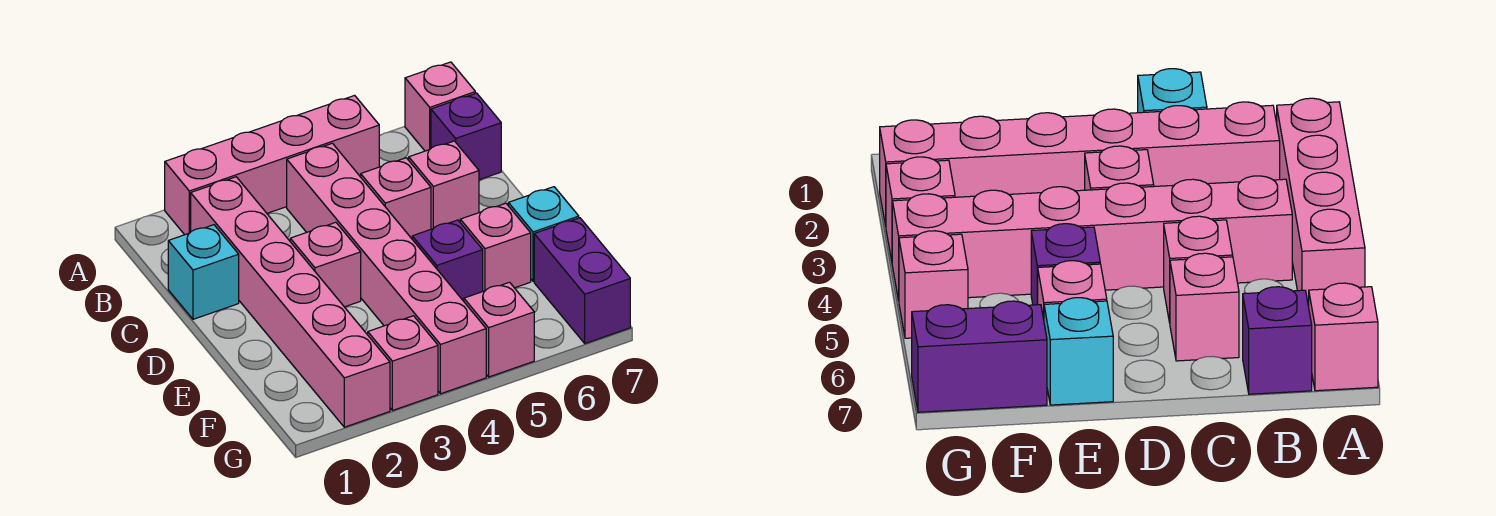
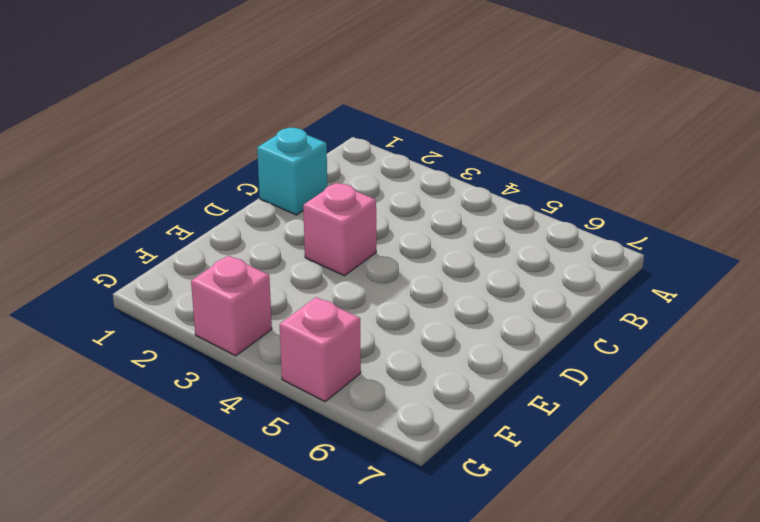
none -> pink 1x4 brick [165,95,379,235]
none -> pink 1x1 brick [405,62,475,151]
none -> pink 1x6 brick [191,177,390,427]

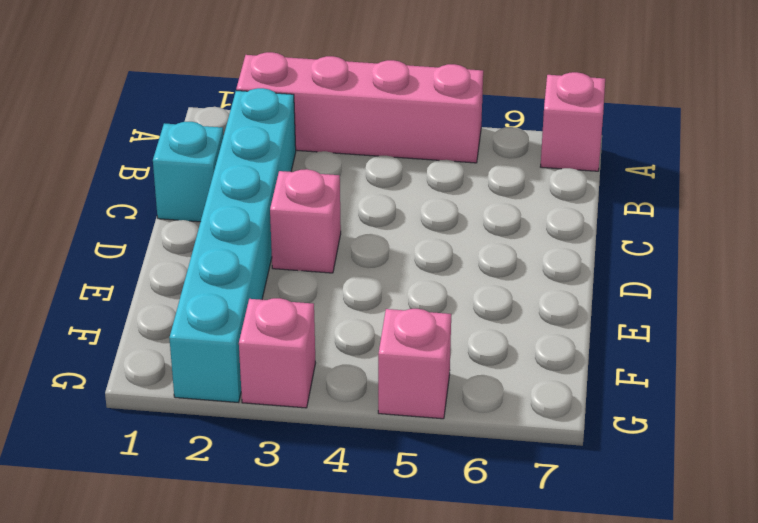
cyan 1x6 brick [169,88,296,402] -> pink 1x6 brick [191,177,390,427]
none -> pink 1x6 brick [287,143,486,394]
none -> purple 1x1 brick [431,93,501,180]
none -> pink 1x1 brick [361,158,431,239]

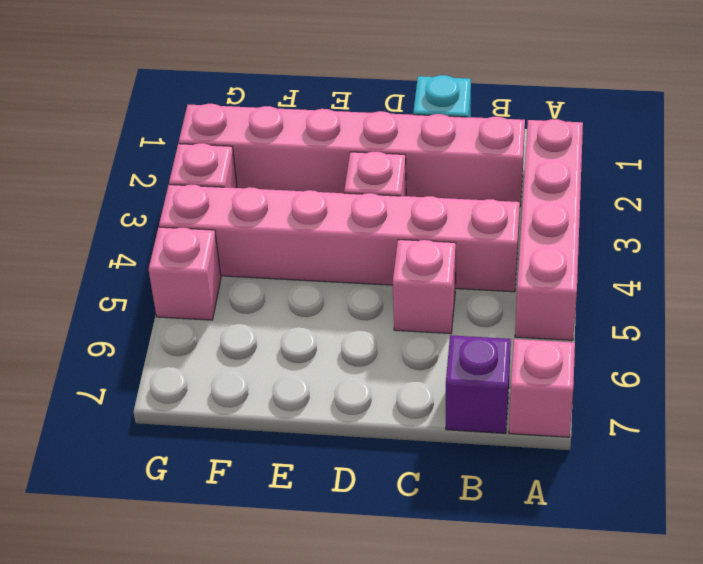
none -> pink 1x1 brick [409,141,479,229]
none -> purple 1x1 brick [412,220,483,301]
none -> pink 1x1 brick [460,203,531,291]

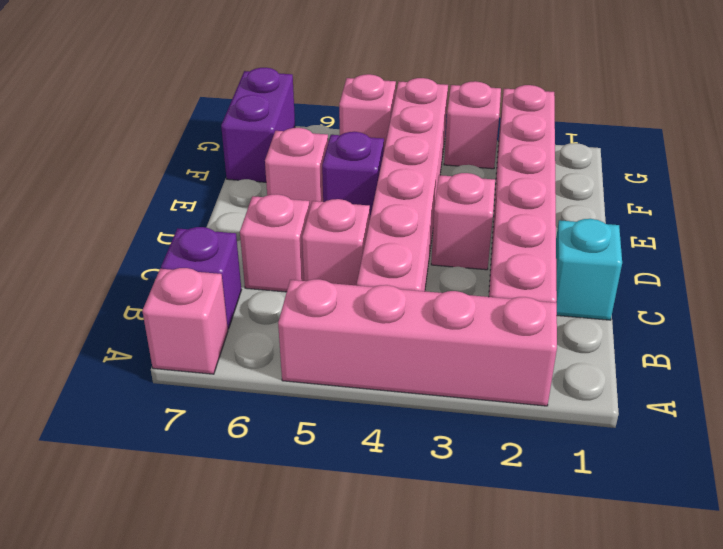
none -> cyan 1x1 brick [508,187,579,281]

